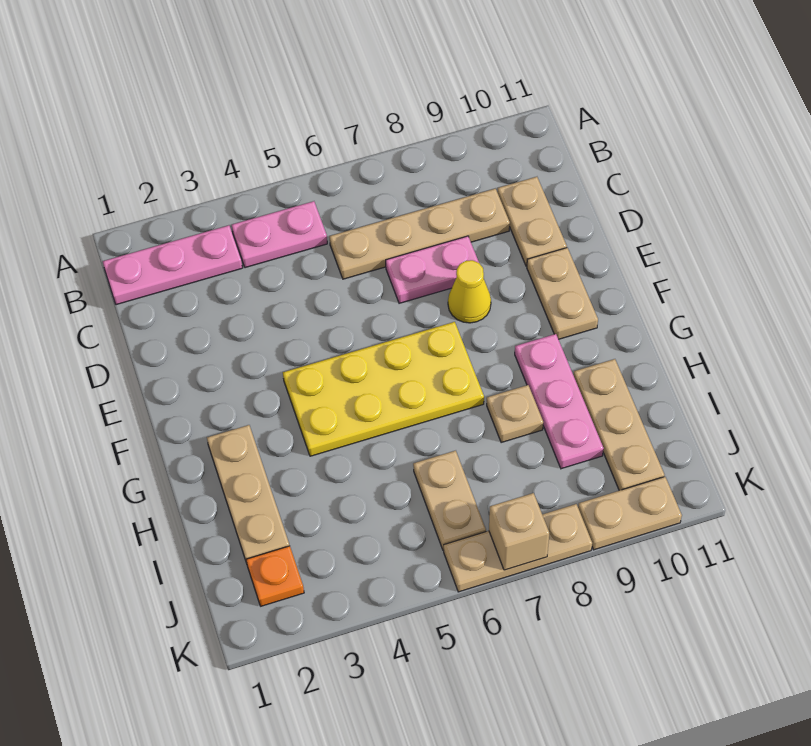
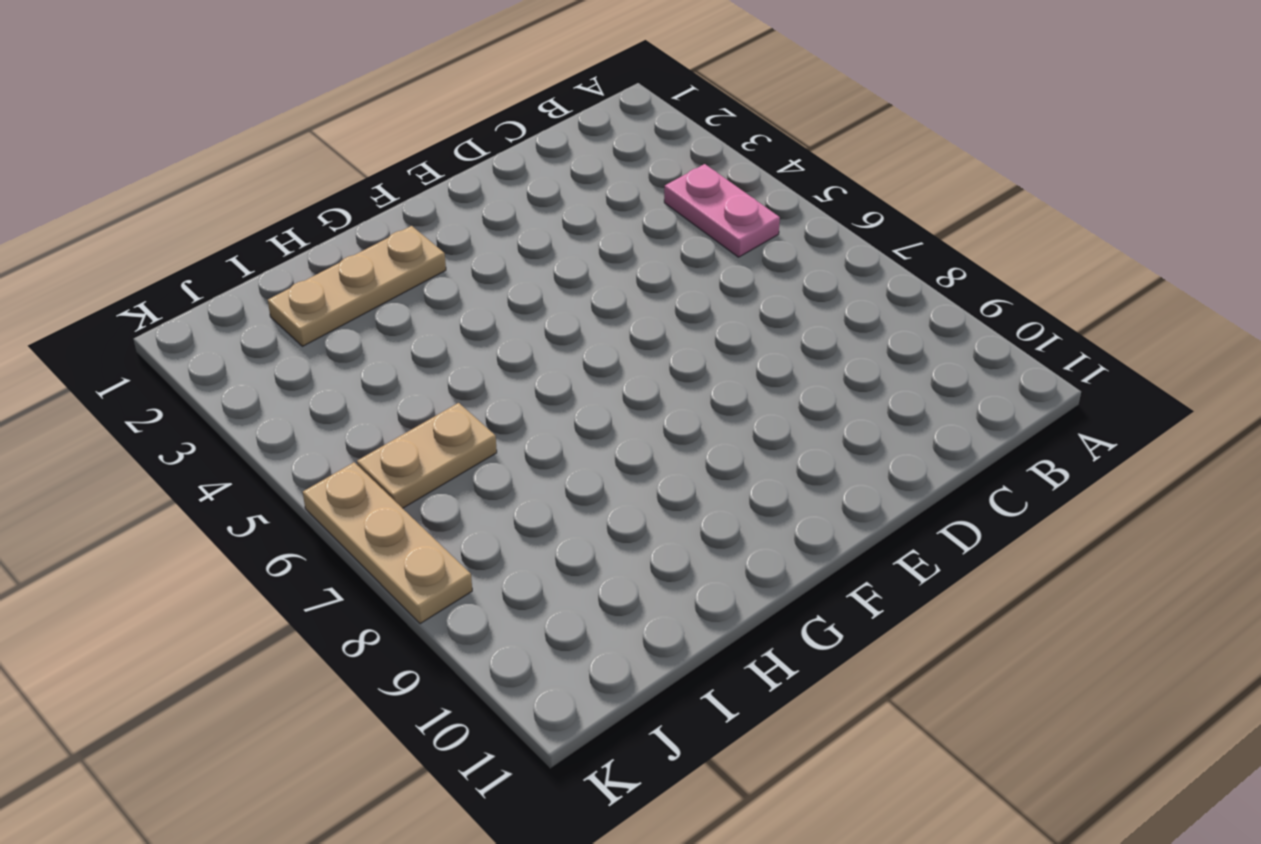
none -> pink 1x3 plate [103,225,242,305]
none -> tan 1x4 plate [329,189,510,279]
none -> tan 1x2 plate [497,177,567,266]

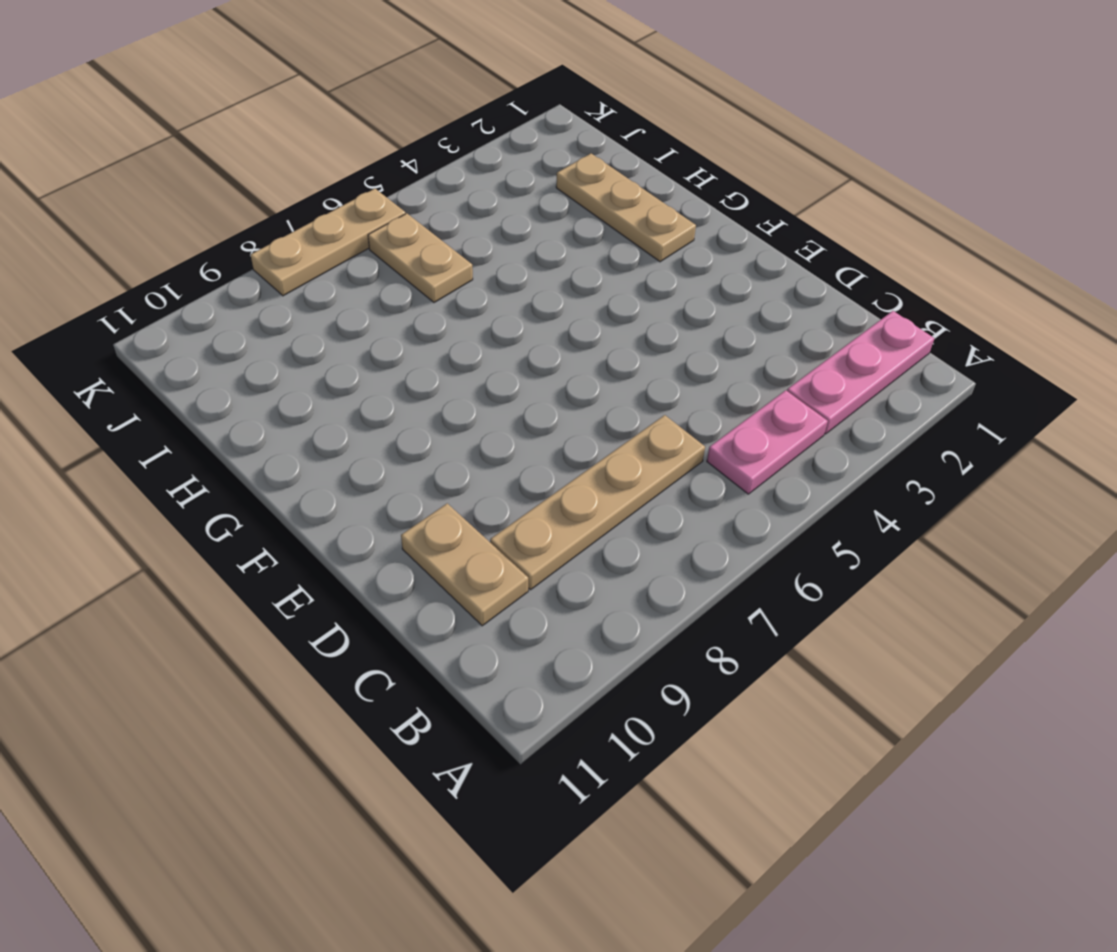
none -> pink 1x2 plate [386,236,479,303]
none -> yellow 1x1 cone [448,260,491,323]
none -> tan 1x2 plate [527,248,598,339]

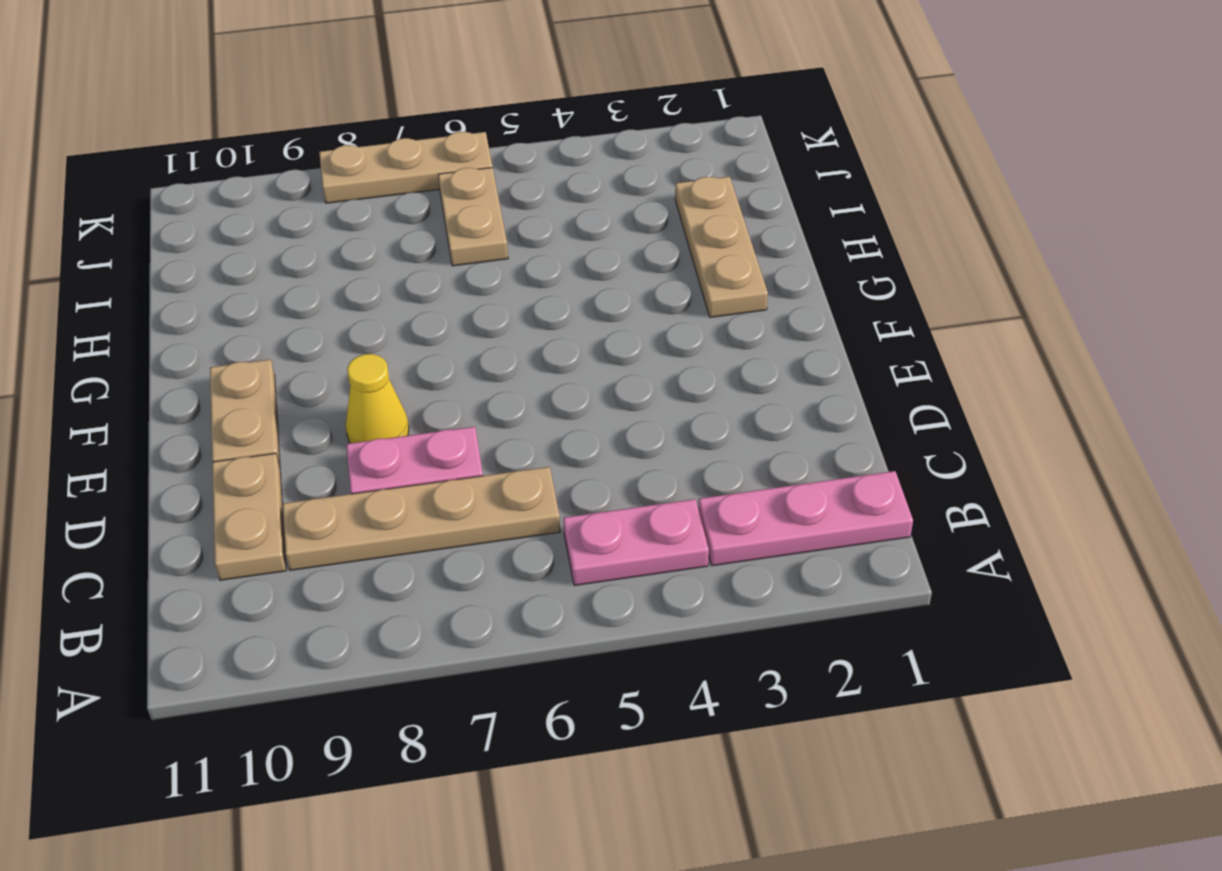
none -> yellow 2x4 plate [283,322,484,456]
none -> pink 1x3 plate [515,334,604,469]
none -> tan 1x1 plate [487,385,543,443]

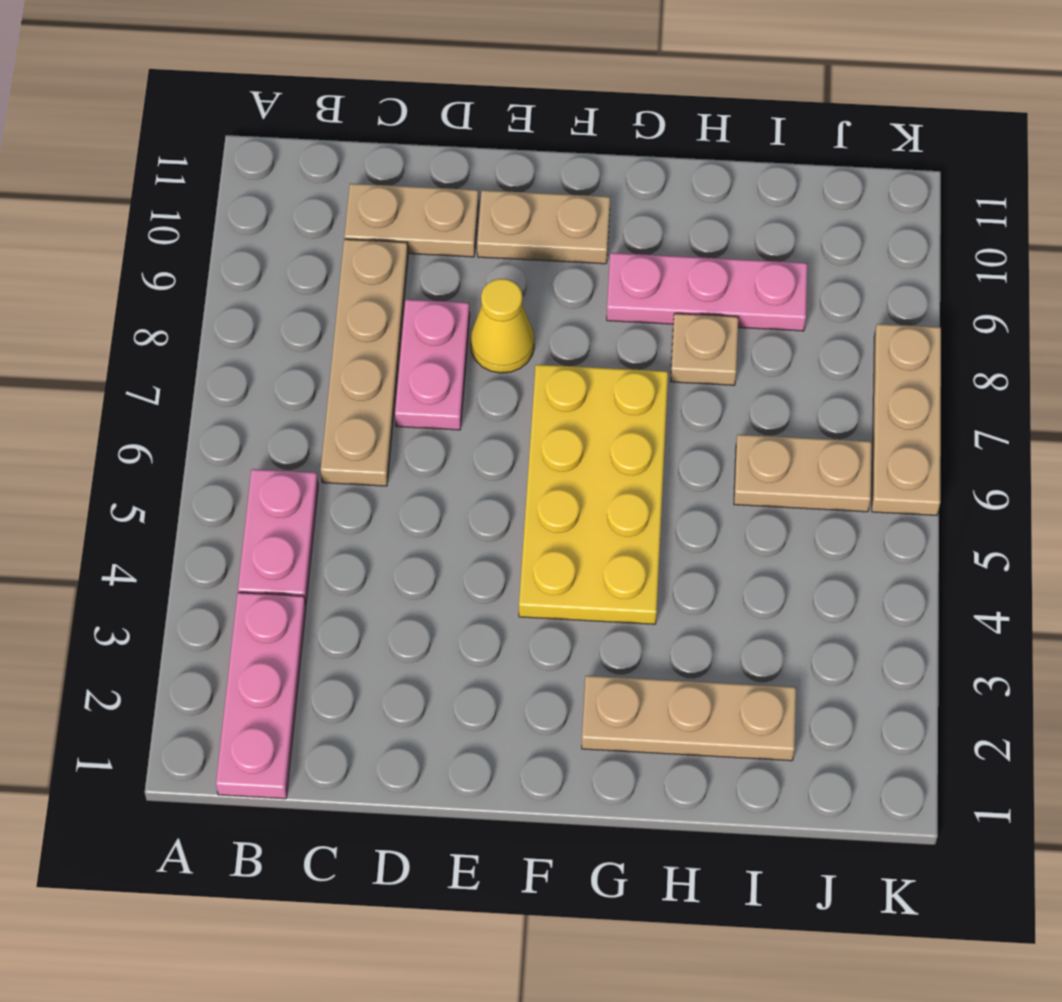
none -> tan 1x3 plate [574,359,664,491]
none -> orange 1x1 plate [246,546,304,606]
none -> tan 1x2 plate [578,477,682,550]

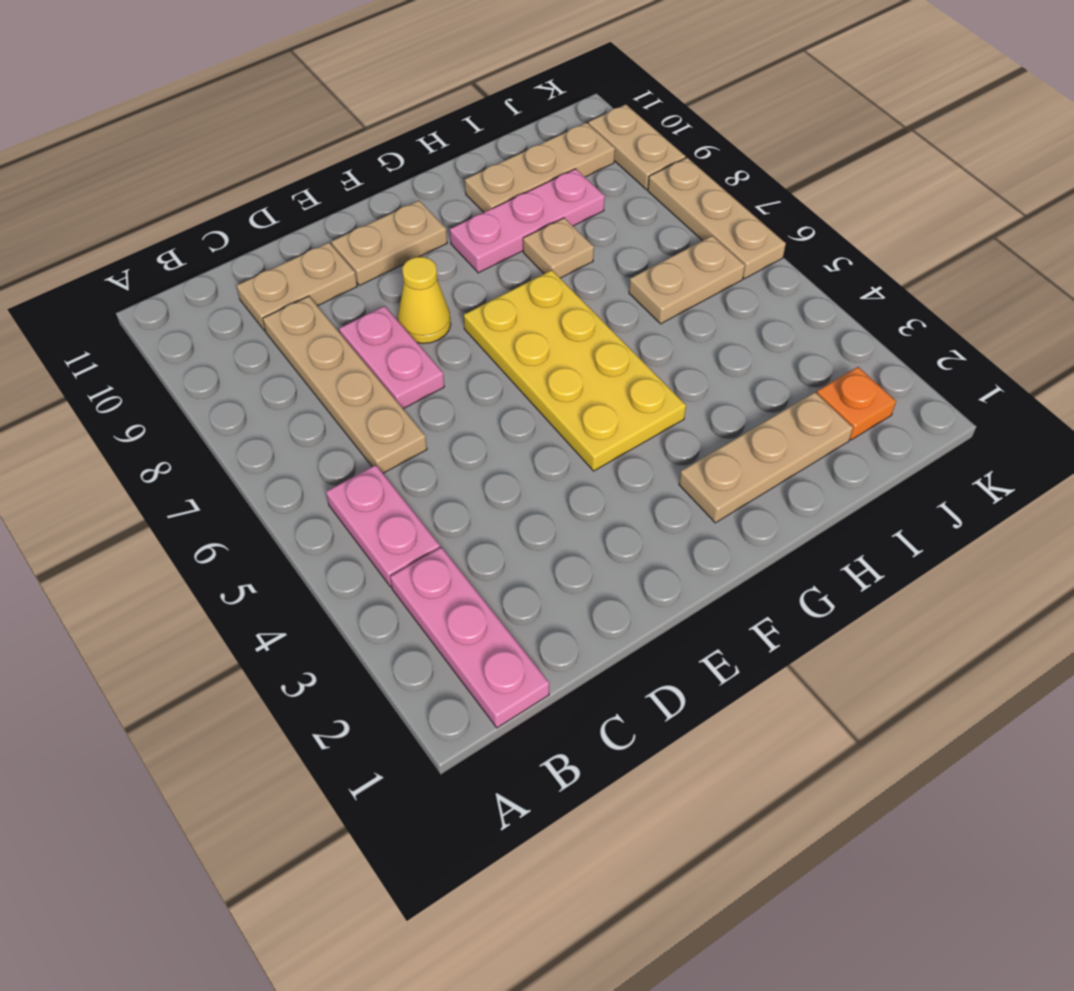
none -> tan 1x1 brick [489,493,549,570]

